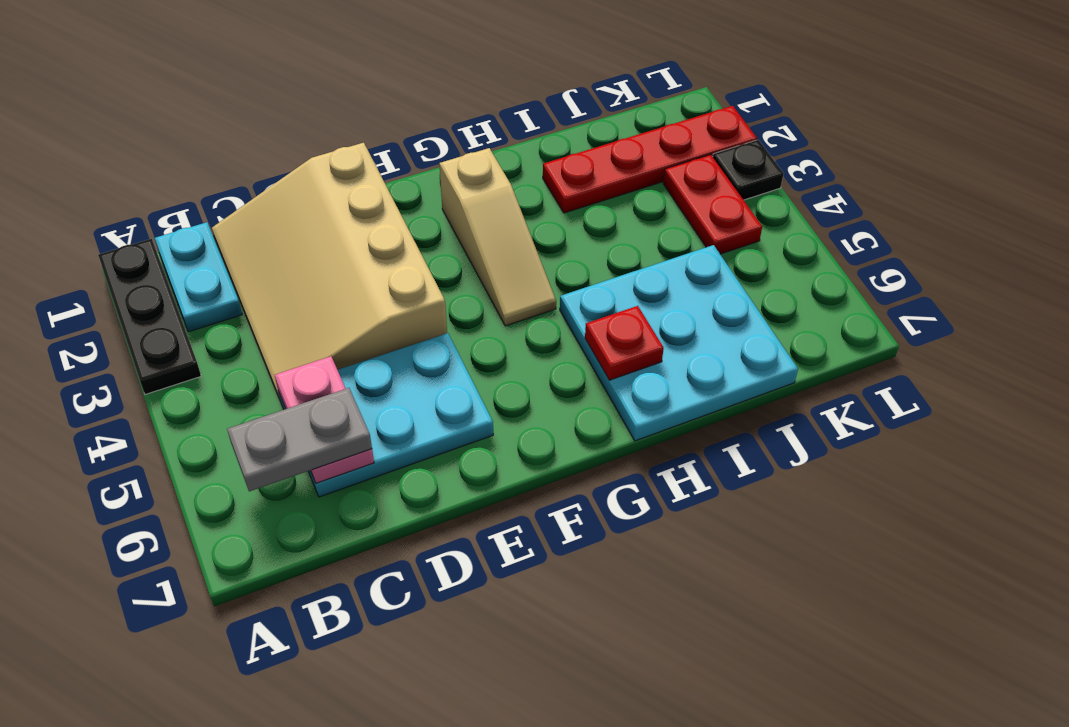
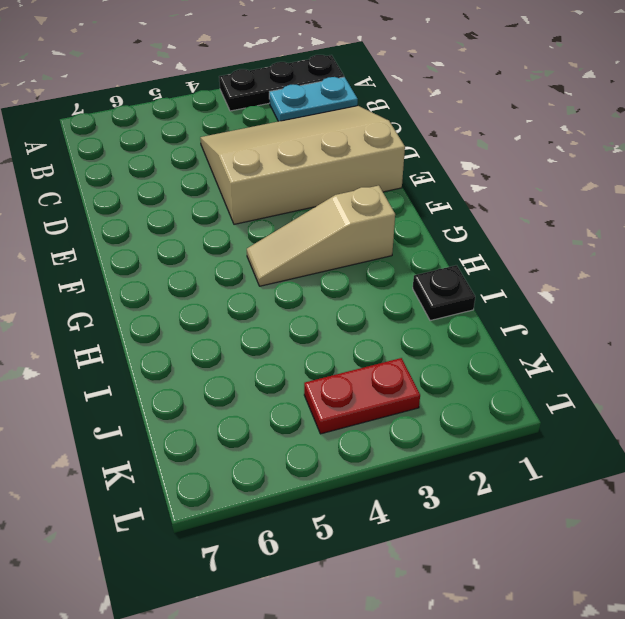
black 1x1 plate [413,265,475,321] -> black 1x1 plate moved to [713,140,784,200]
none -> cyan 2x3 plate [278,333,493,497]
none -> cyan 3x3 plate [560,245,798,441]
none -> red 1x4 plate [543,106,757,213]

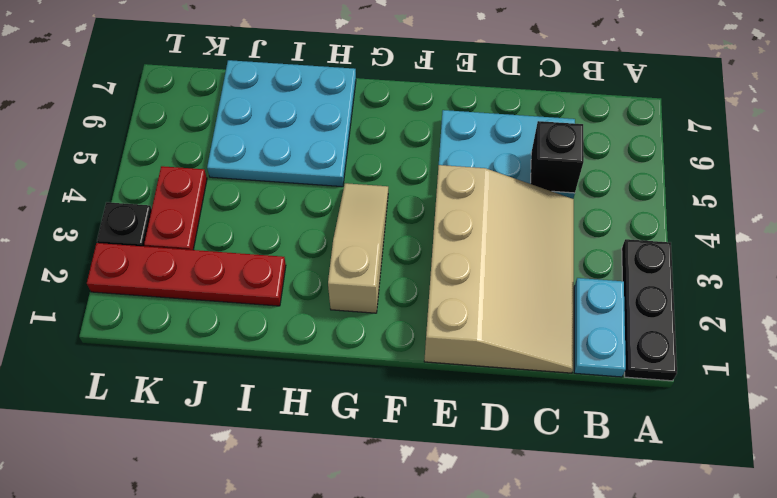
black 1x1 brick [531,121,584,193] -> pink 1x2 plate [275,356,374,483]
none -> red 1x1 plate [585,306,664,380]
none -> grey 1x2 plate [227,388,372,491]

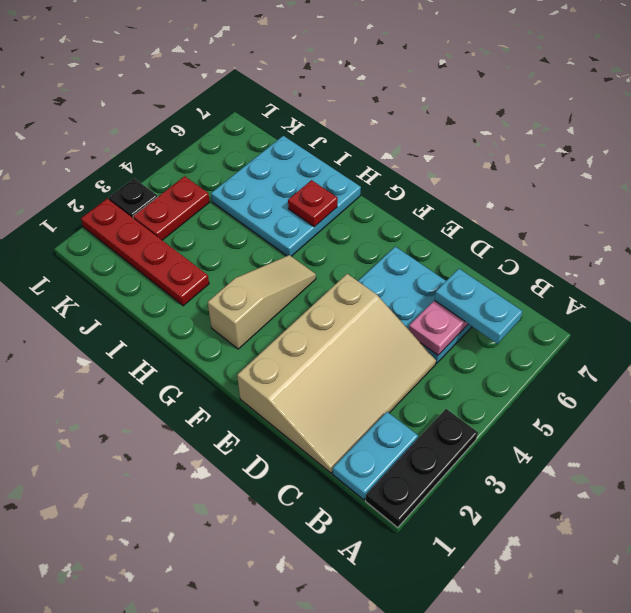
cyan 1x2 plate [434,269,522,344] -> grey 1x2 plate [227,388,372,491]

